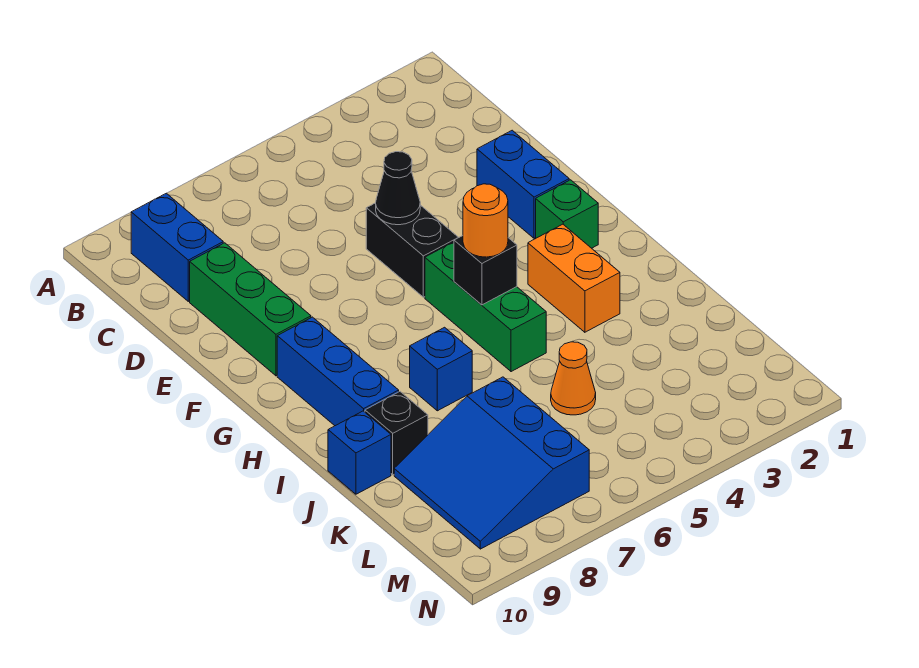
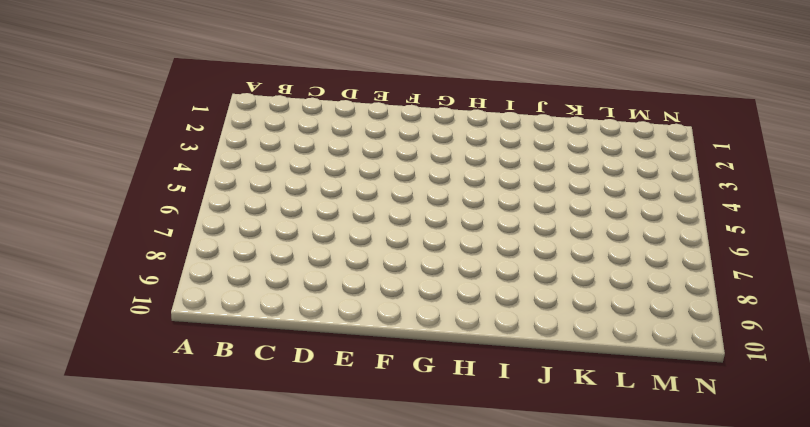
none -> blue 1x2 brick [131,193,223,301]
none -> green 1x3 brick [190,243,311,376]
none -> blue 1x2 brick [477,130,569,238]

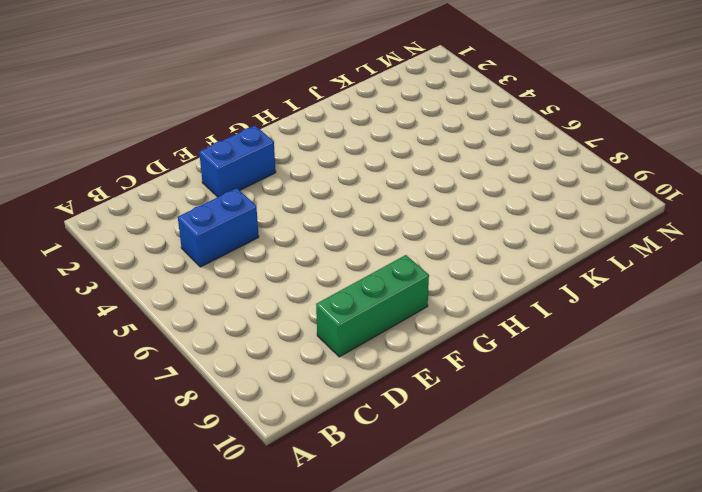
blue 1x2 brick [178,188,259,267] -> blue 1x2 brick moved to [131,193,223,301]
none -> black 1x2 brick [366,203,458,297]
none -> green 1x1 brick [536,180,598,248]
none -> green 1x3 brick [425,242,546,372]

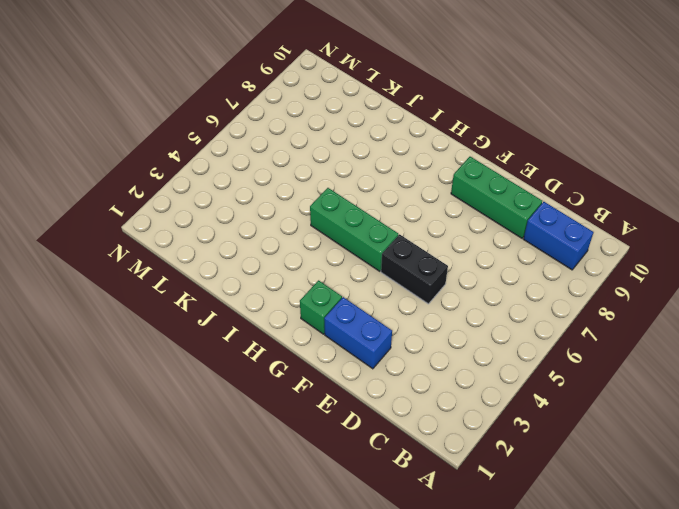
none -> blue 1x3 brick [277,317,399,426]
none -> orange 1x2 brick [528,224,620,332]
none -> blue 1x1 brick [410,327,472,411]

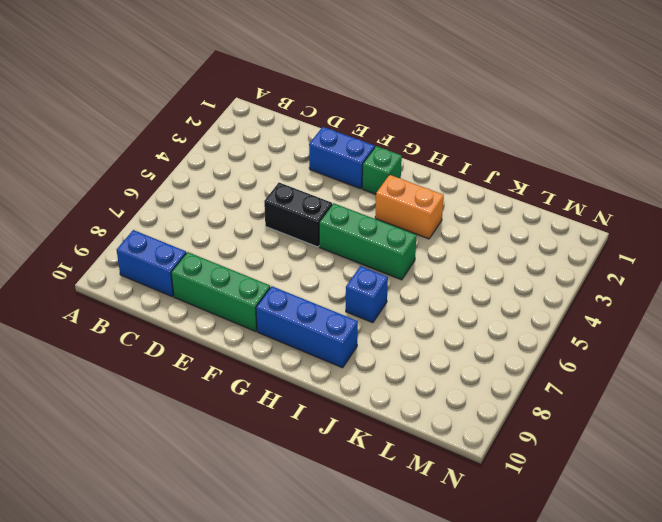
none -> black 1x1 brick [365,392,428,475]
none -> blue 1x1 brick [328,411,391,494]
none -> orange 1x1 cone [551,342,596,415]

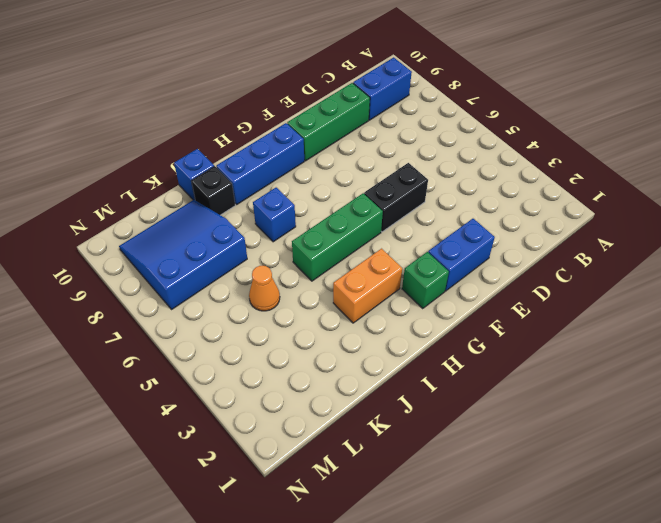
none -> black 1x1 cone [376,152,420,225]
none -> black 1x1 brick [454,236,517,305]
none -> orange 1x1 round brick [463,184,508,257]

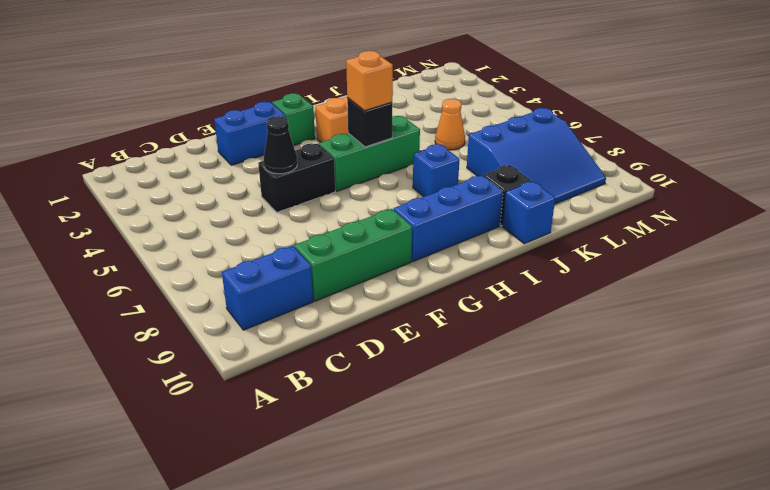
orange 1x1 brick [346,51,393,111] -> orange 1x1 round brick [463,184,508,257]

